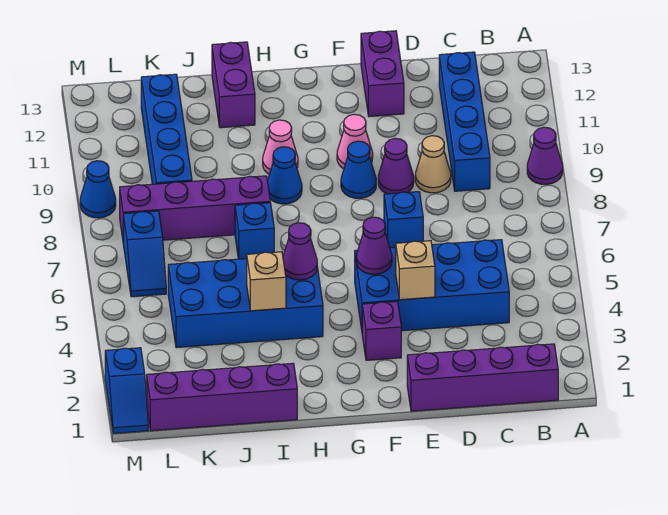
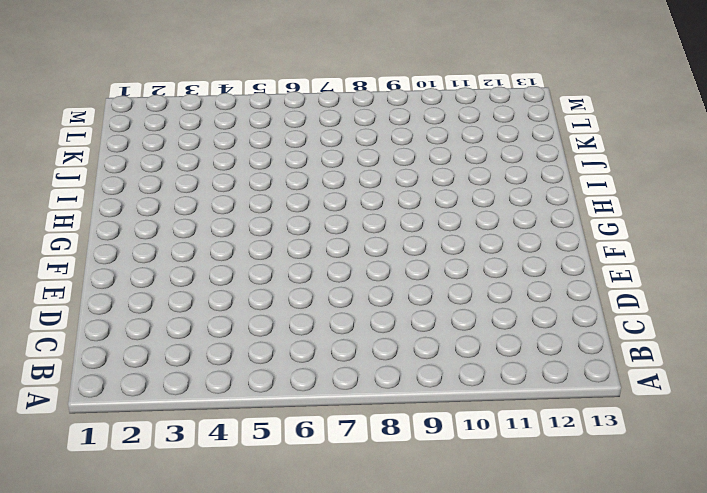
none -> purple 1x1 cone [527,127,563,185]
none -> purple 1x4 brick [407,344,558,411]
none -> blue 2x4 brick [355,240,509,331]

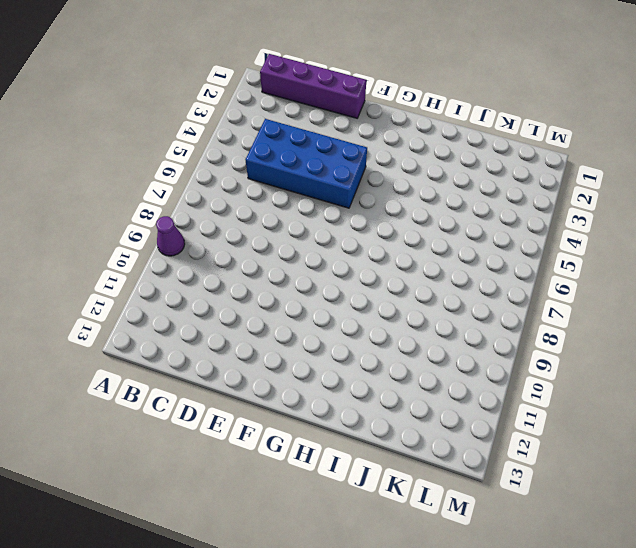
none -> blue 1x4 brick [439,52,490,191]
none -> tan 1x1 cone [415,136,451,193]
none -> blue 1x1 brick [384,192,423,248]

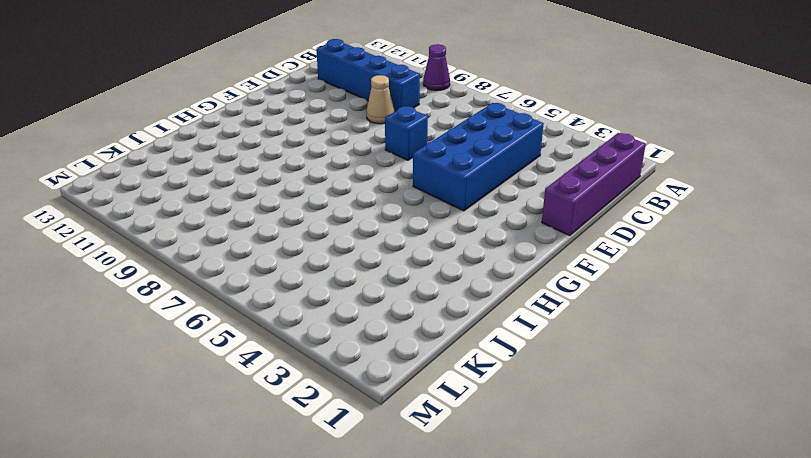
none -> purple 1x1 cone [378,139,414,194]
none -> purple 1x2 brick [361,31,404,117]
none -> purple 1x1 brick [362,301,401,360]

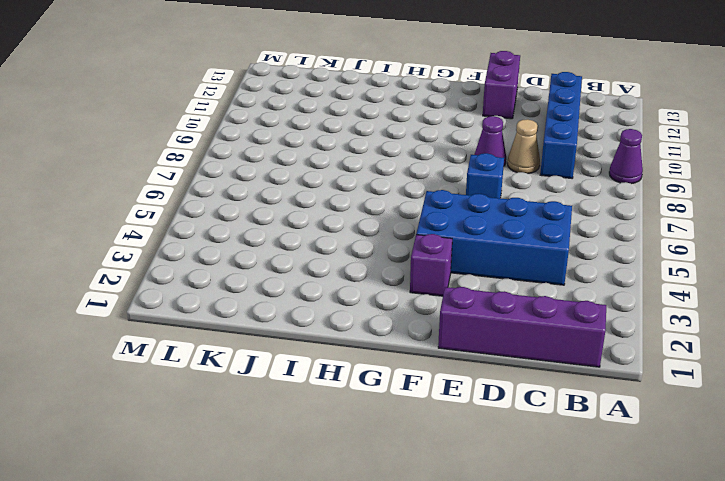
none -> blue 1x1 cone [341,141,376,198]
none -> pink 1x1 cone [337,114,373,169]
none -> blue 2x4 brick [168,259,323,348]

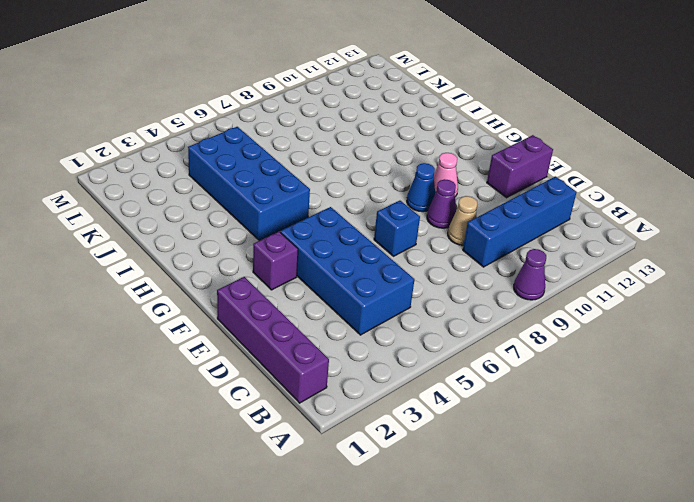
none -> blue 1x1 cone [268,147,302,204]
none -> pink 1x1 cone [263,120,298,174]
none -> purple 1x4 brick [147,363,297,431]

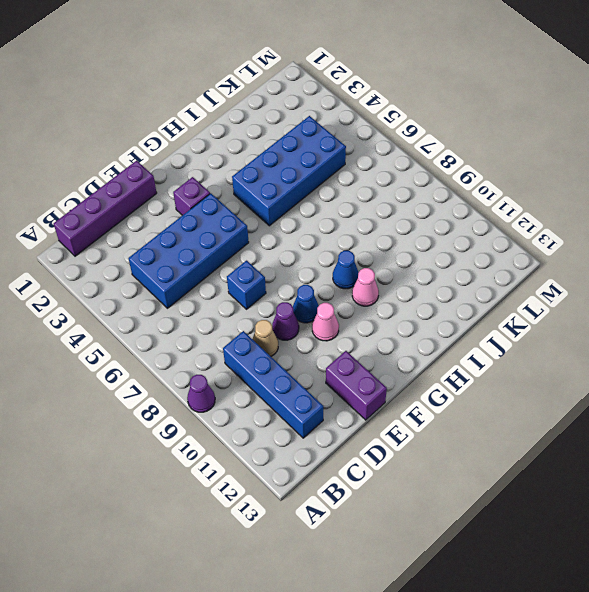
none -> purple 1x4 brick [147,363,297,431]
none -> blue 1x1 brick [235,203,274,259]
none -> purple 1x4 brick [120,176,270,240]

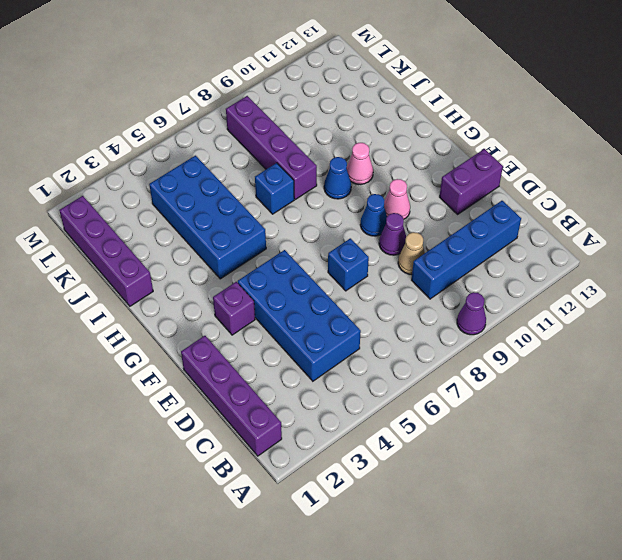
none -> purple 1x2 brick [212,42,255,128]
none -> blue 1x4 brick [141,74,192,184]
none -> blue 1x2 slope [123,211,166,297]

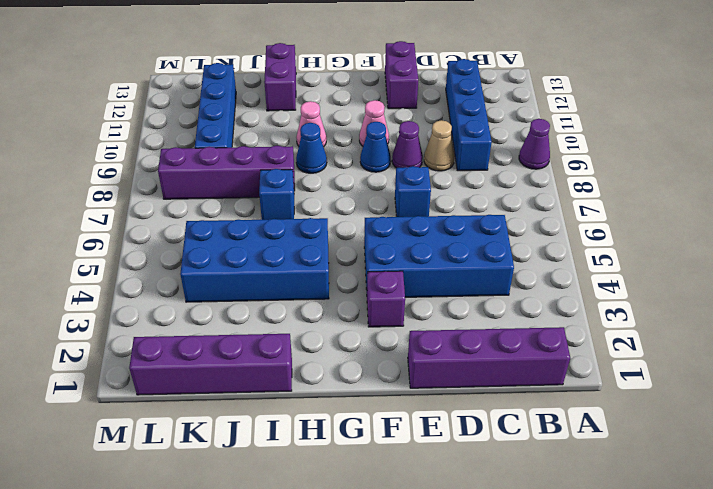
none -> blue 1x2 slope [123,211,166,297]
none -> blue 1x2 slope [105,348,148,434]
none -> blue 1x1 cone [80,161,116,218]

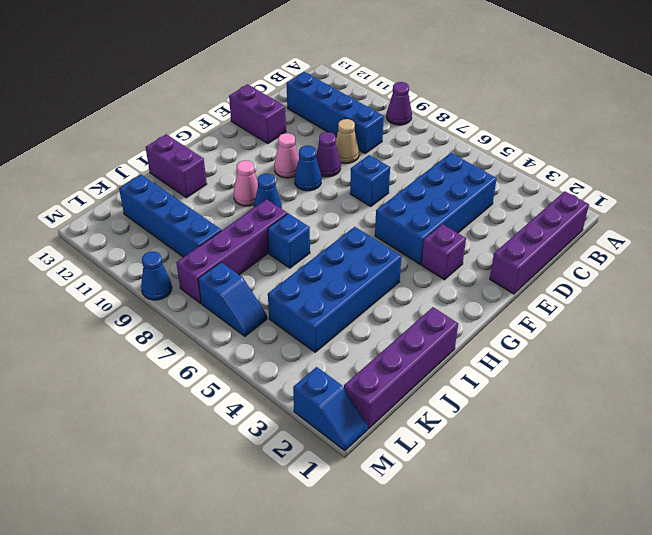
none -> tan 1x1 brick [396,241,435,300]
none -> purple 1x1 cone [356,217,392,274]
none -> purple 1x1 cone [283,223,317,280]

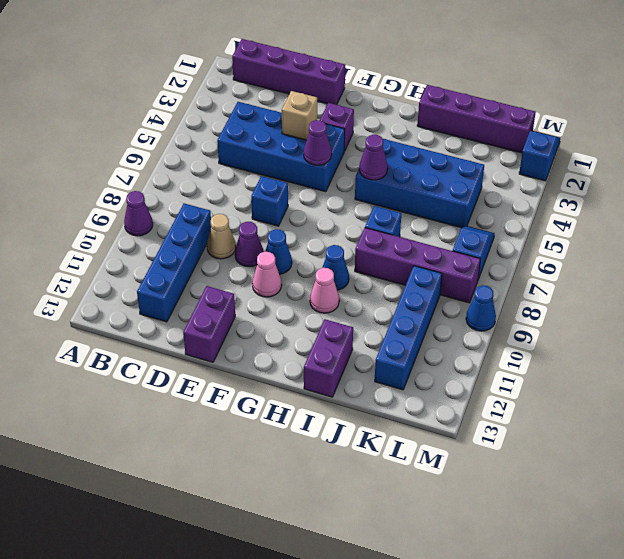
none -> tan 1x1 brick [247,252,286,311]

